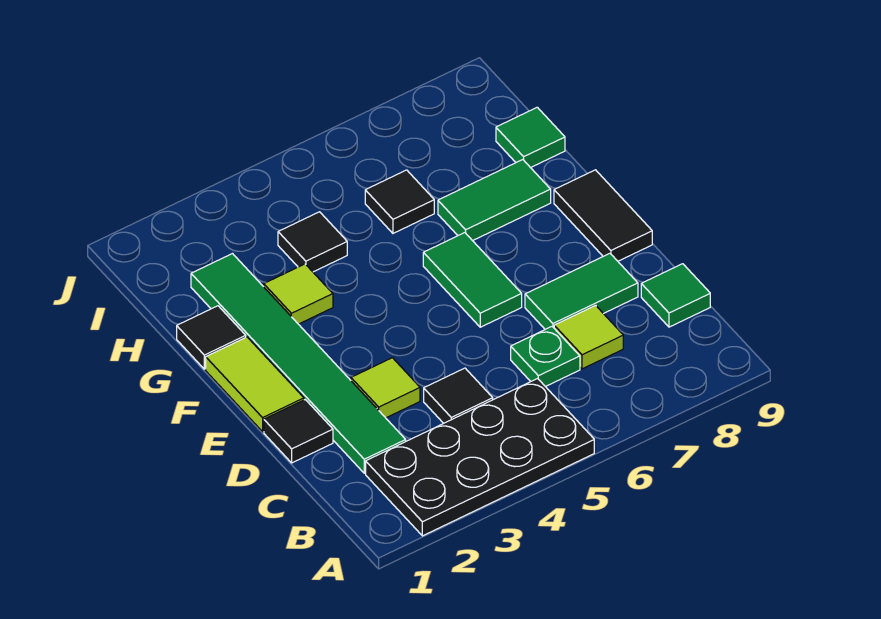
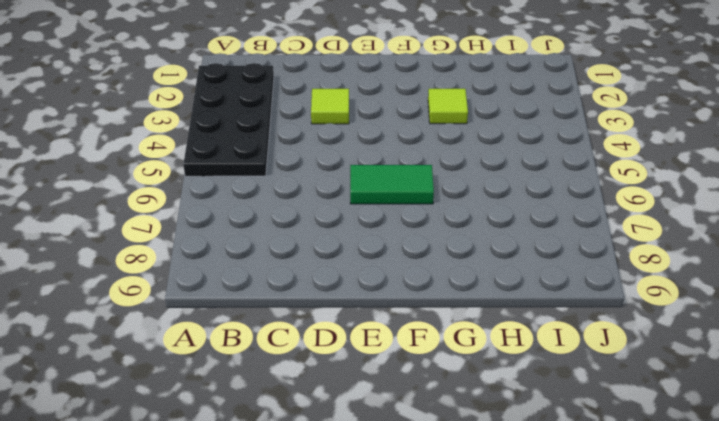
none -> green 1x6 tile [191,254,406,473]
none -> black 1x1 tile [424,368,493,423]
none -> green 1x1 plate [511,327,580,387]

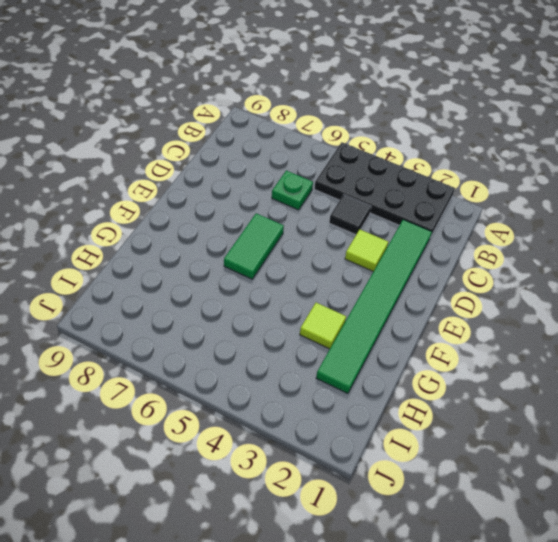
none -> lime 1x1 tile [554,305,623,369]
none -> green 1x1 tile [641,264,710,327]
none -> black 1x1 tile [264,400,333,463]

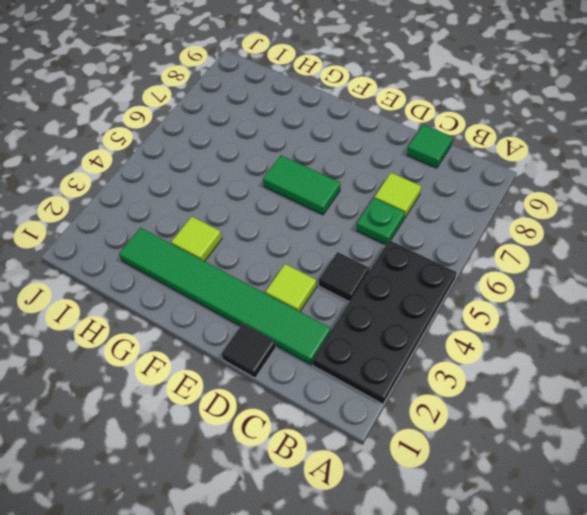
none -> green 1x2 tile [525,253,638,329]
none -> lime 1x2 tile [206,337,304,432]
none -> black 1x2 tile [554,170,652,261]

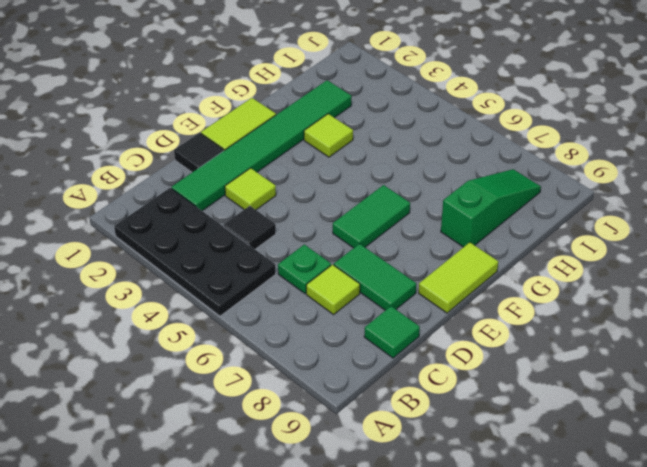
lime 1x2 tile [419,242,498,313] -> black 1x2 tile [554,170,652,261]
green 1x3 slope [441,169,541,247] -> green 1x2 tile [438,160,551,241]
none -> black 1x1 tile [177,306,246,369]
none -> black 1x1 tile [278,212,347,272]
none -> black 1x1 tile [365,170,434,233]

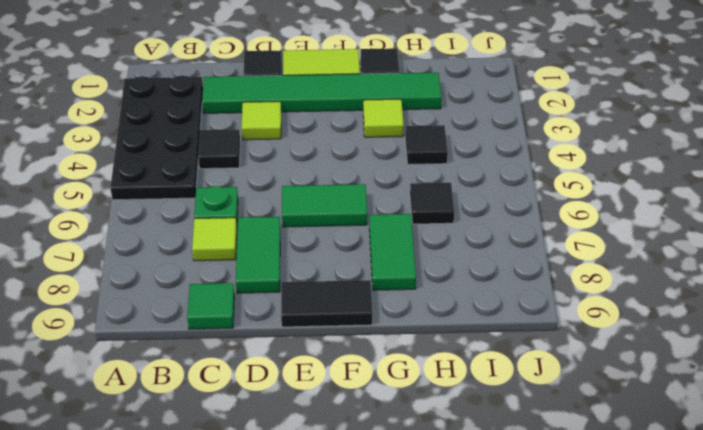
none -> green 1x1 tile [496,107,565,168]

